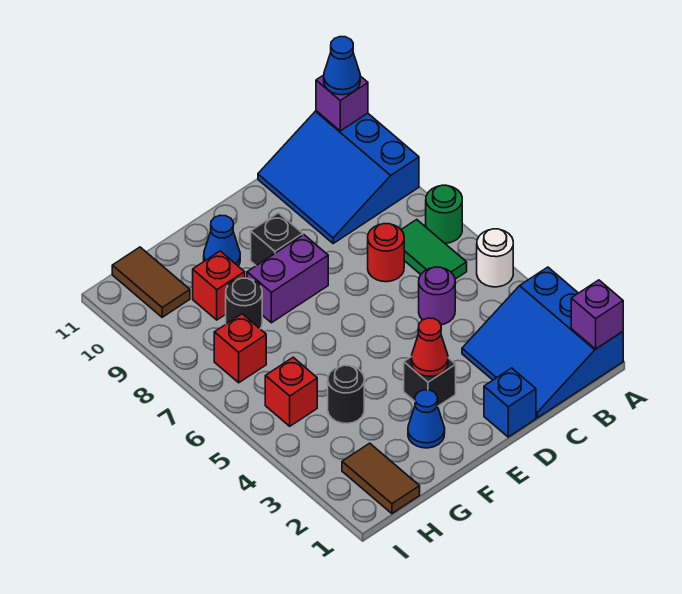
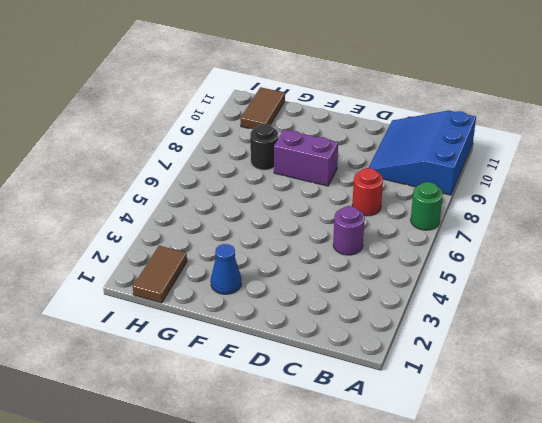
none -> blue 3x3 slope [462,267,623,418]
none -> white 1x1 round brick [477,229,513,287]
none -> green 1x2 tile [401,220,467,279]

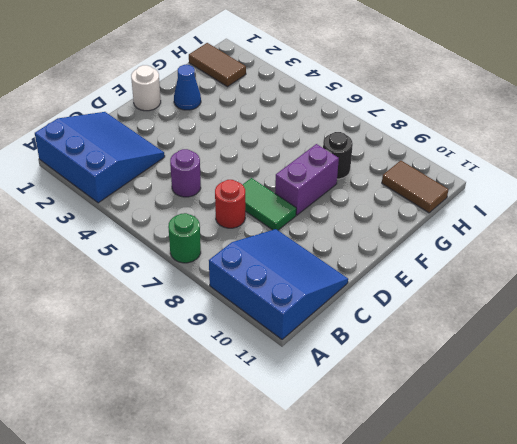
green 1x2 tile [243,178,296,230] -> green 1x2 tile moved to [401,220,467,279]
white 1x1 round brick [131,65,161,111] -> white 1x1 round brick moved to [477,229,513,287]
none -> blue 1x1 brick [484,368,536,437]
none -> black 1x1 brick [404,357,456,406]
none -> black 1x1 brick [251,213,303,266]

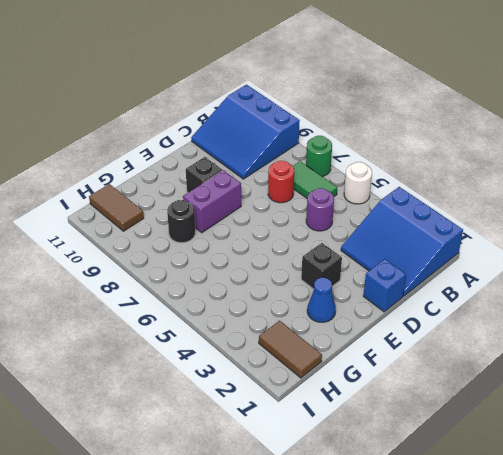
none -> blue 1x1 cone [204,215,240,266]
none -> black 1x1 round brick [328,365,364,424]
none -> red 1x1 brick [193,251,245,320]

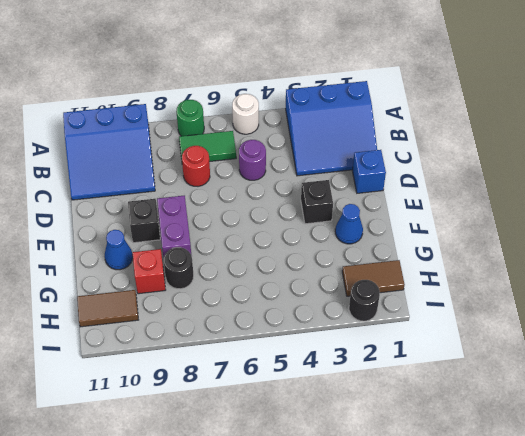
black 1x1 round brick [349,280,380,321] -> black 1x1 round brick moved to [328,365,364,424]
none -> red 1x1 brick [265,357,317,426]
none -> red 1x1 brick [214,314,266,383]
none -> purple 1x1 brick [571,280,623,349]

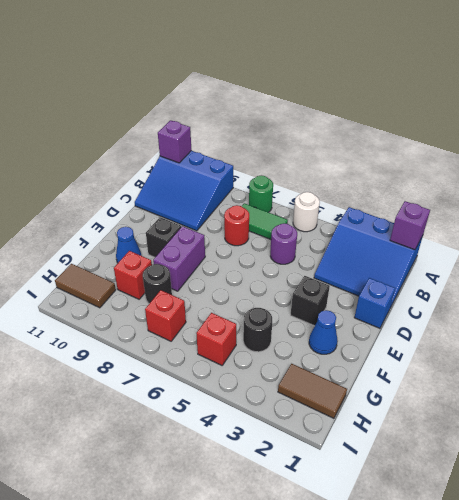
none -> red 1x1 cone [411,318,448,376]
none -> blue 1x1 cone [324,37,360,95]

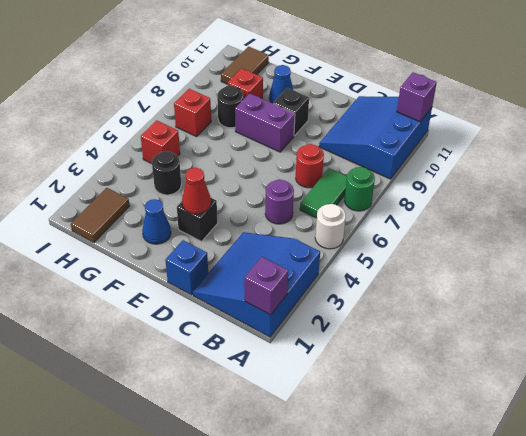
none -> blue 1x1 cone [324,37,360,95]

